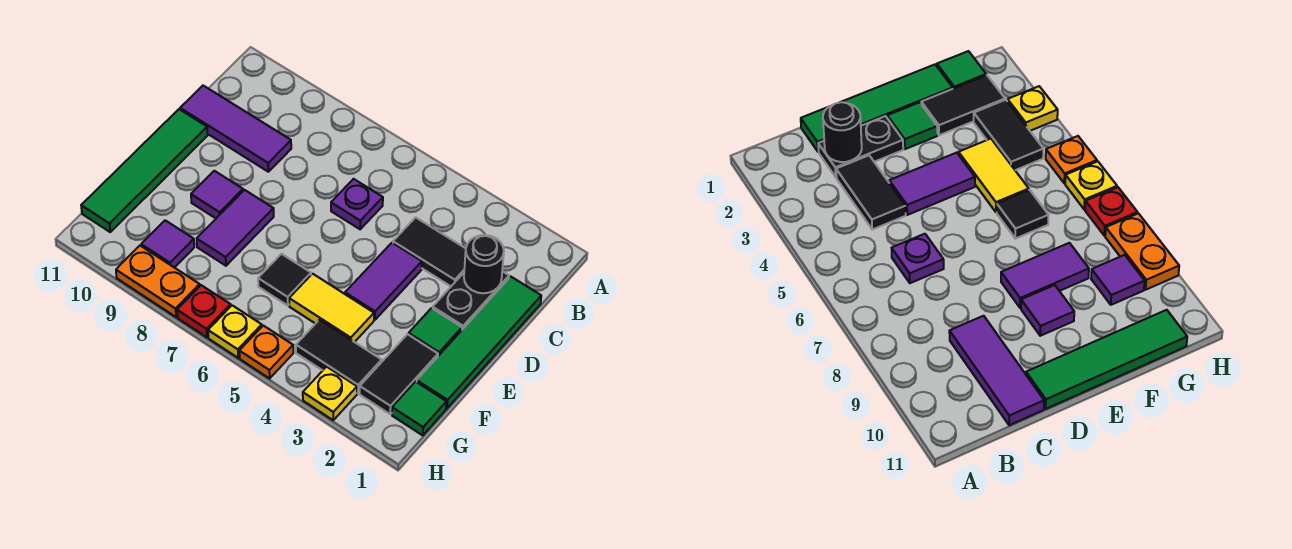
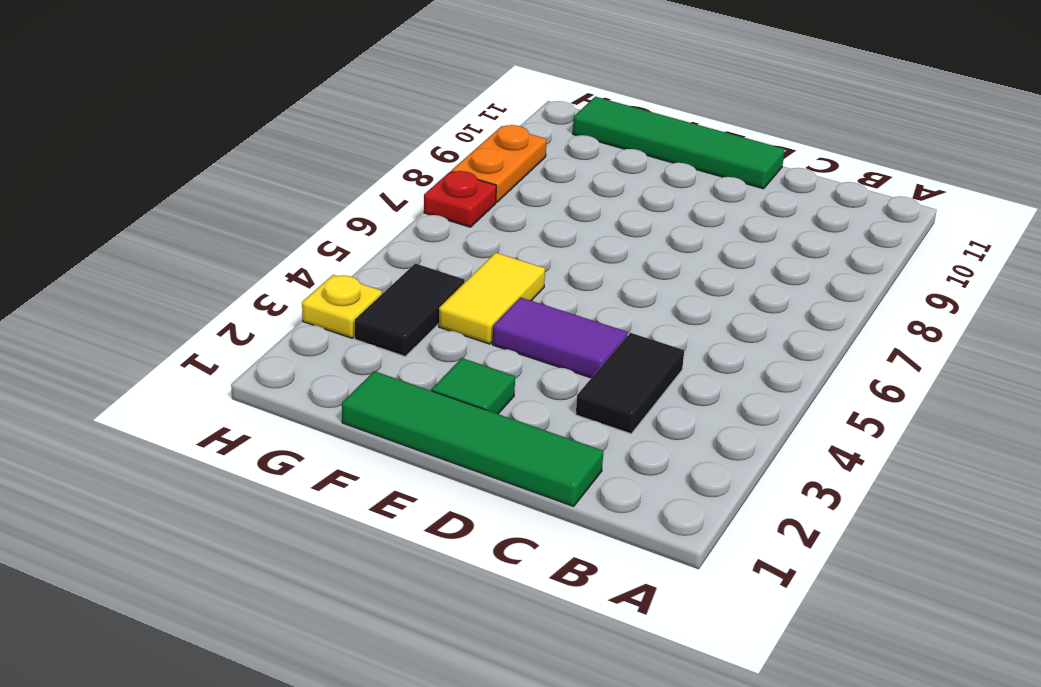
none -> black 1x2 plate [433,271,509,329]
none -> purple 1x1 plate [331,179,383,229]
none -> purple 1x3 tile [180,86,291,172]

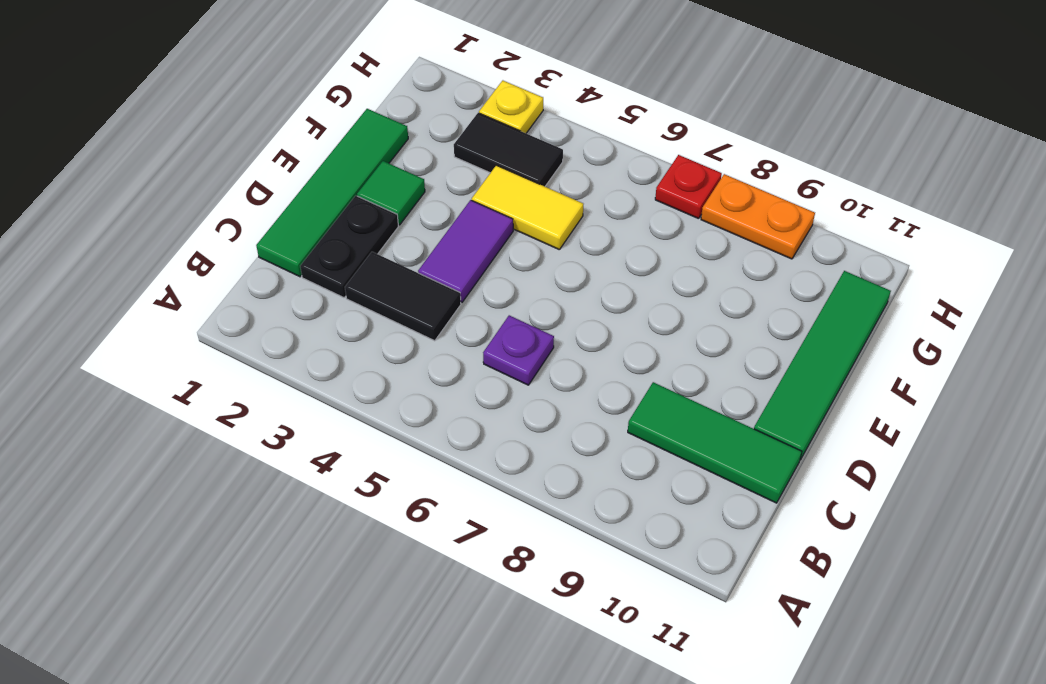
green 1x3 tile [628,382,802,503] -> purple 1x3 tile [180,86,291,172]
none -> purple 1x2 tile [197,190,274,266]
none -> purple 1x1 tile [191,171,243,218]
none -> black 1x2 tile [360,334,438,414]

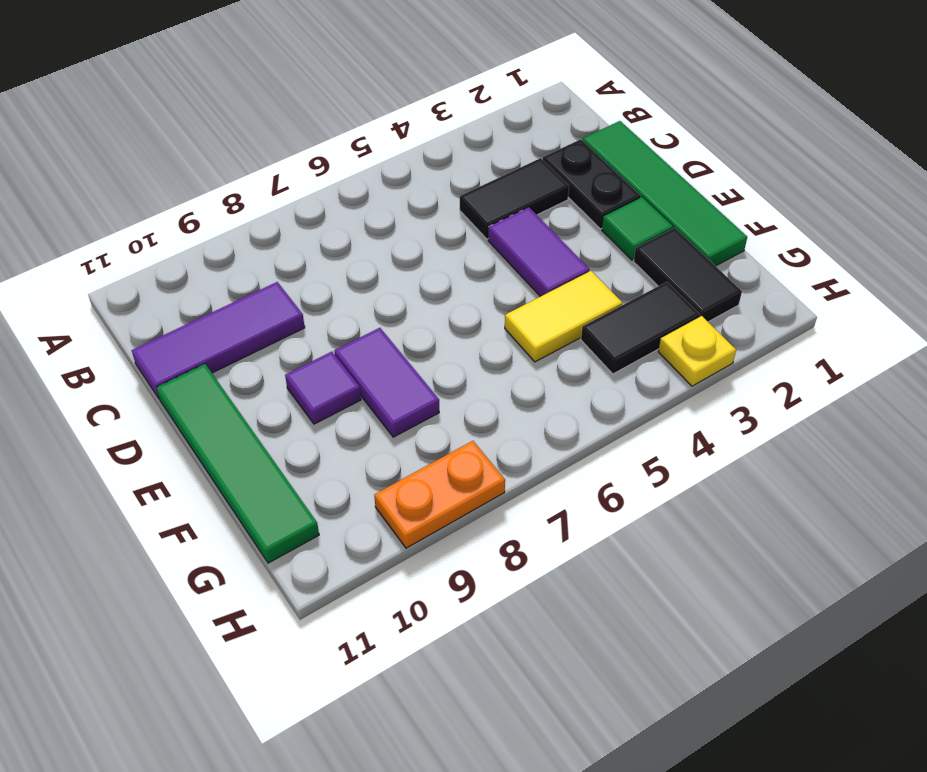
none -> purple 1x1 plate [331,179,383,229]
none -> black 1x1 tile [258,254,311,306]
none -> green 1x1 tile [392,382,446,435]

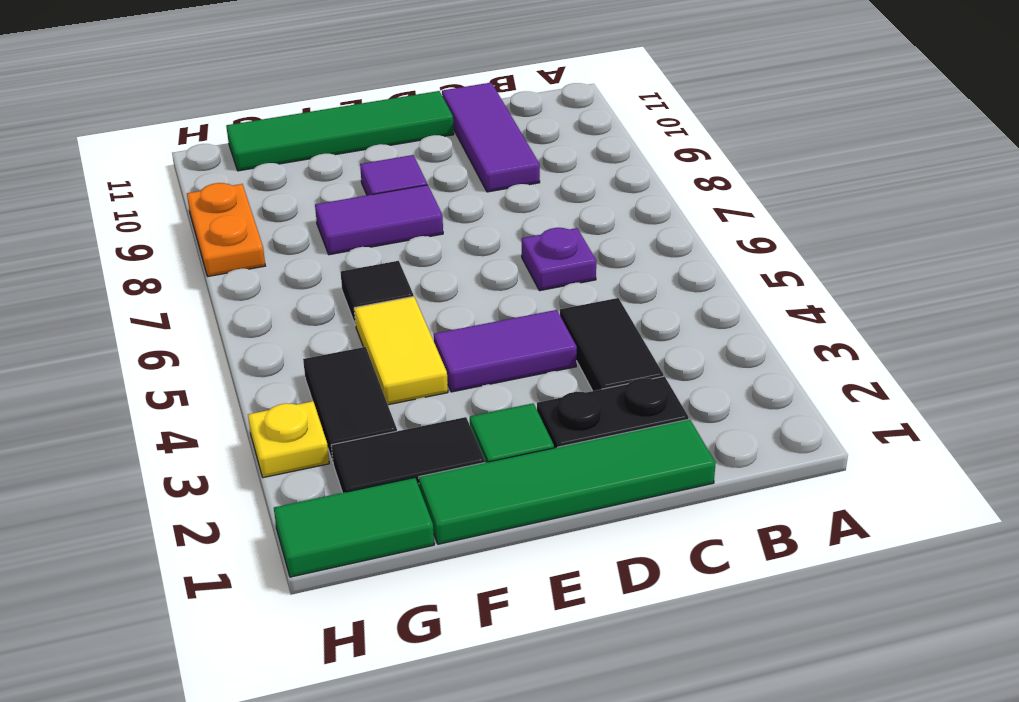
green 1x2 tile [274,478,434,577] -> green 1x1 tile [392,382,446,435]
none -> purple 1x1 tile [141,220,194,268]
none -> orange 1x1 plate [239,326,293,378]
none -> yellow 1x1 plate [208,305,262,358]

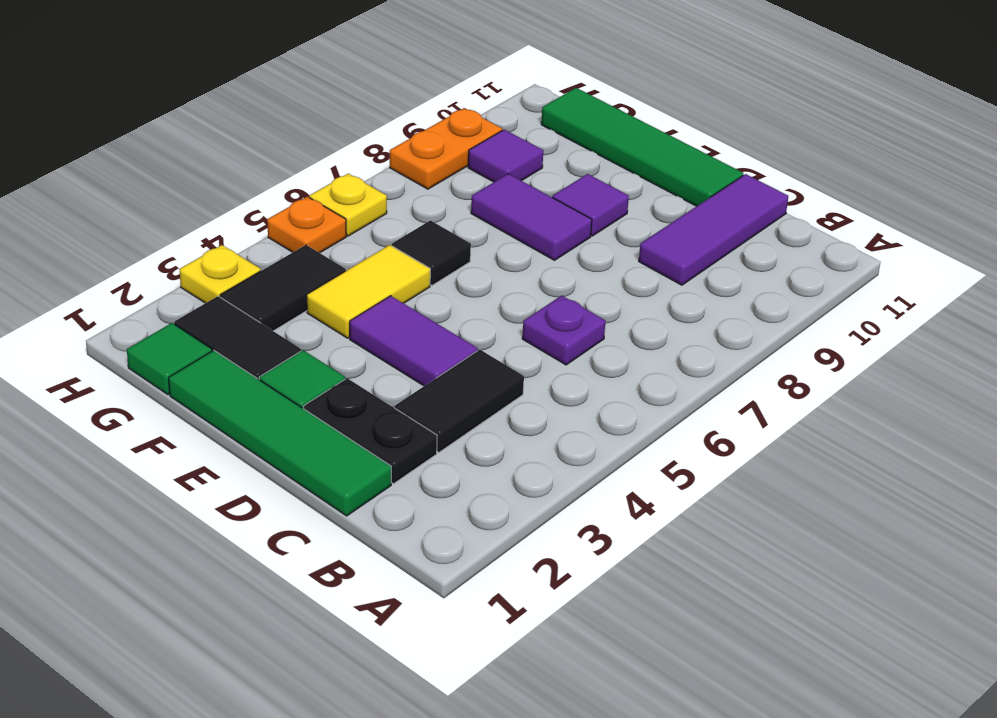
none -> red 1x1 plate [177,285,231,337]
none -> black 1x1 round brick [464,235,504,293]

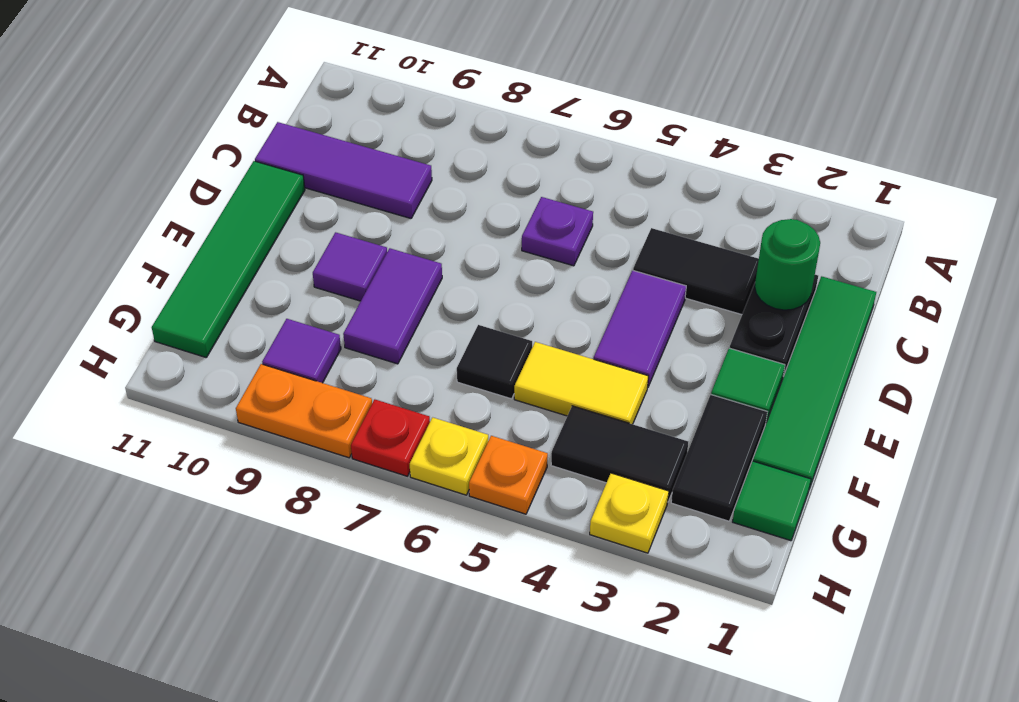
green 1x1 round brick [755,219,820,310] -> black 1x1 round brick [464,235,504,293]

